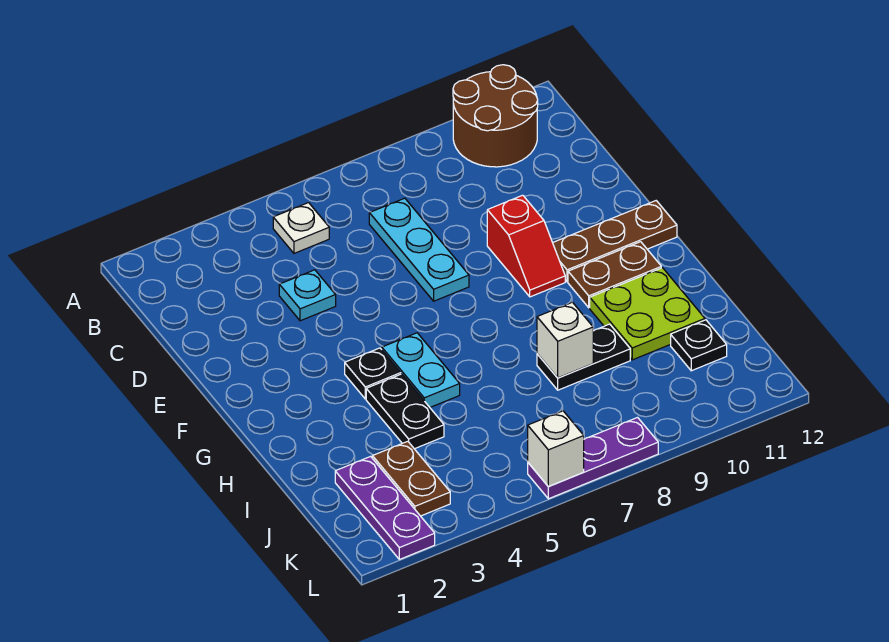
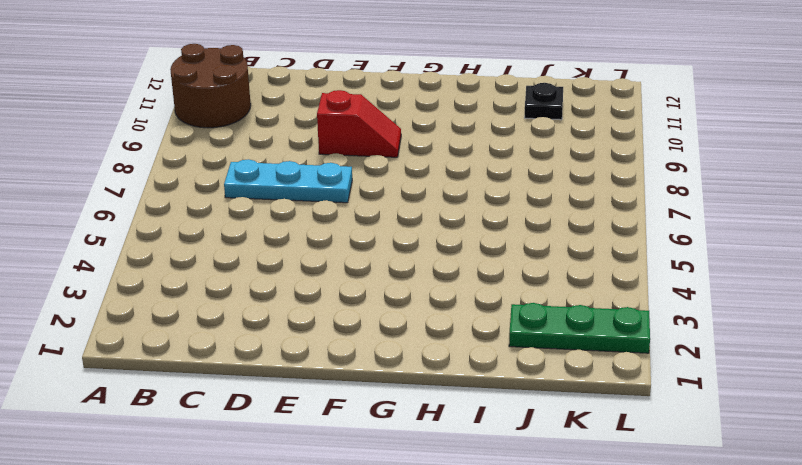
green 1x3 plate [509,303,650,353] -> purple 1x3 plate [335,457,435,559]
none -> white 1x1 plate [273,203,329,253]
none -> cyan 1x1 plate [279,270,336,321]
none -> brown 1x3 plate [553,201,677,282]

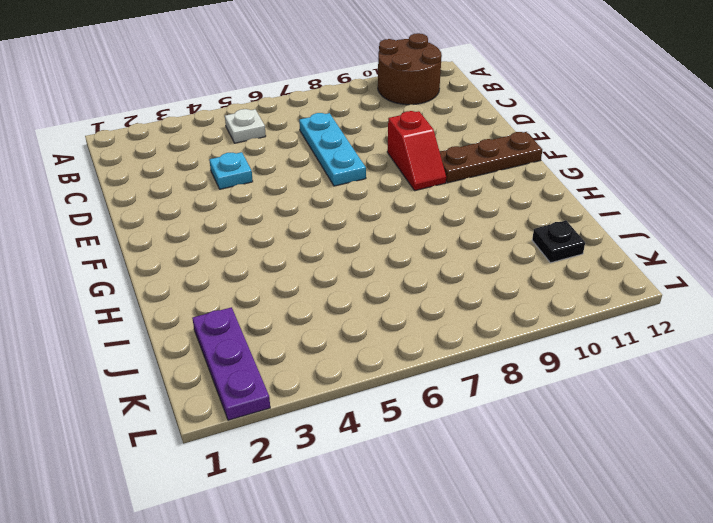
none -> black 1x1 plate [345,348,401,399]
none -> cyan 1x2 plate [382,333,460,407]
none -> brown 1x2 plate [568,242,661,308]

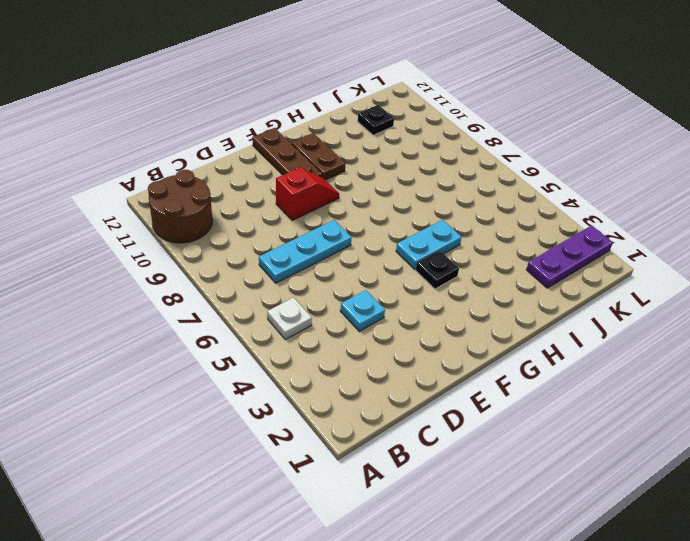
none -> black 1x2 plate [366,374,444,449]
none -> lime 2x2 plate [590,268,705,360]
none -> black 1x2 plate [537,324,630,390]

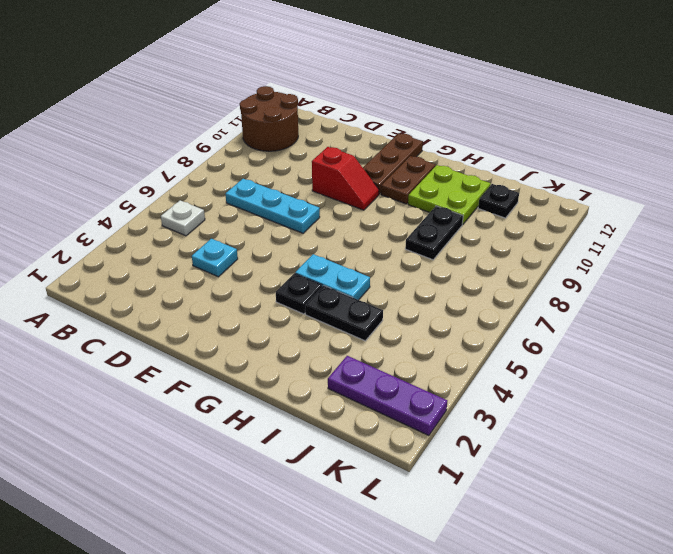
none -> brown 1x2 plate [372,441,450,516]
none -> purple 1x3 plate [528,418,658,499]
none -> white 1x1 brick [537,302,593,378]

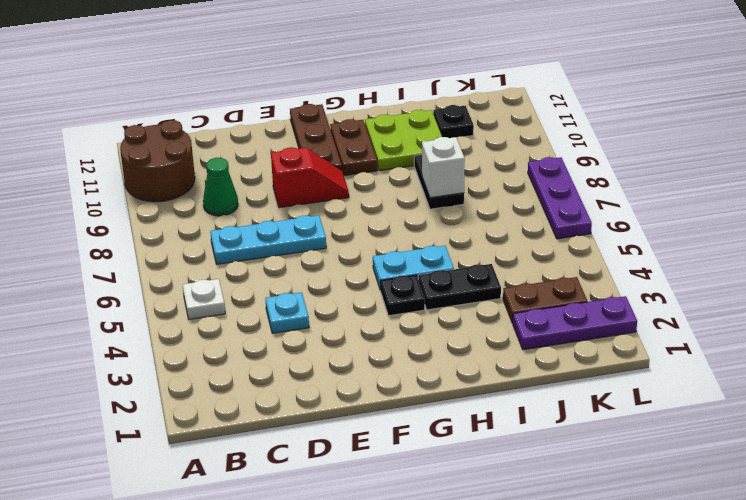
green 1x1 cone [203,158,238,216] -> none
none -> white 1x1 brick [528,411,584,487]

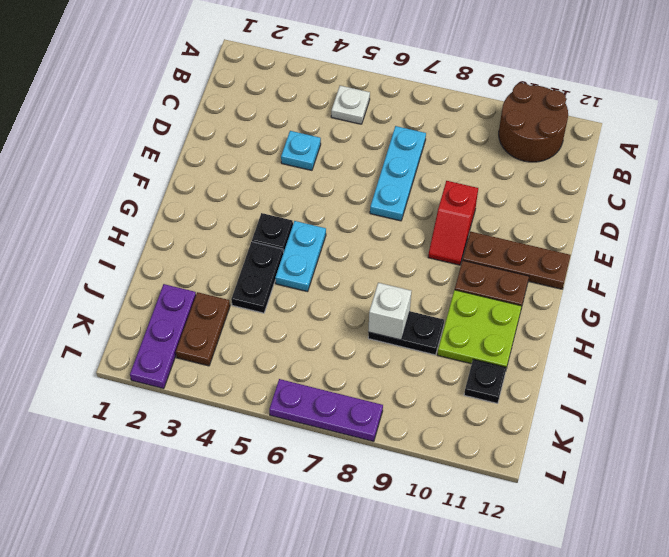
none -> white 1x1 brick [528,411,584,487]

